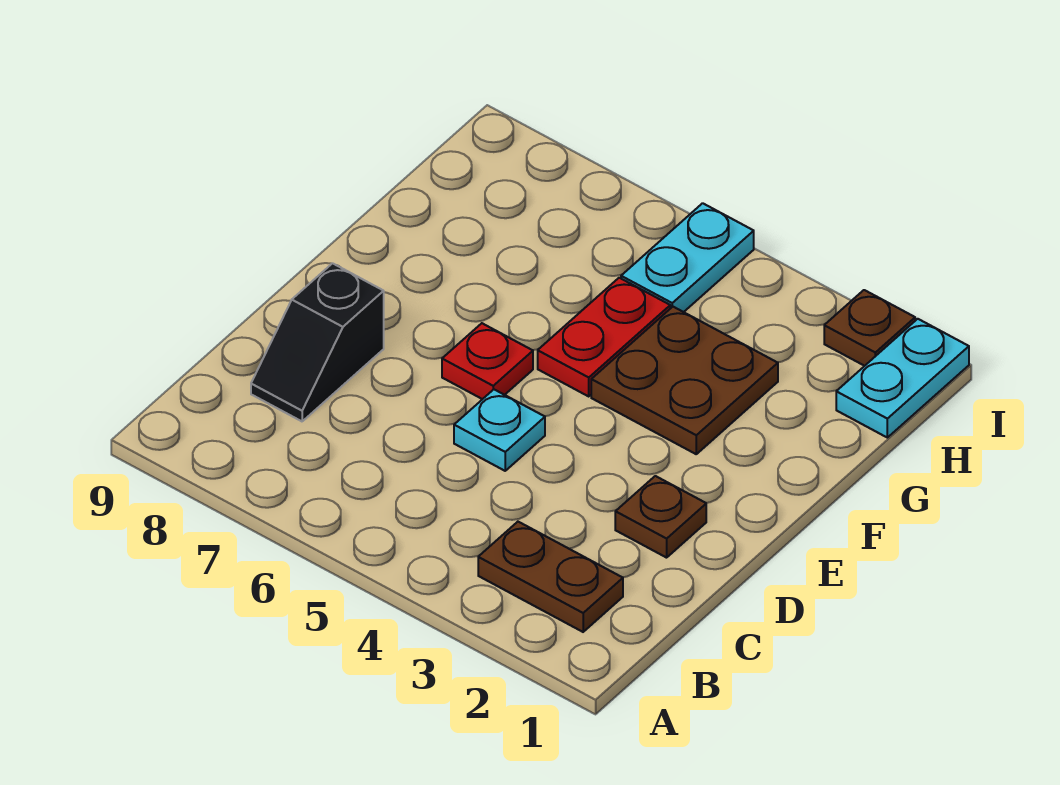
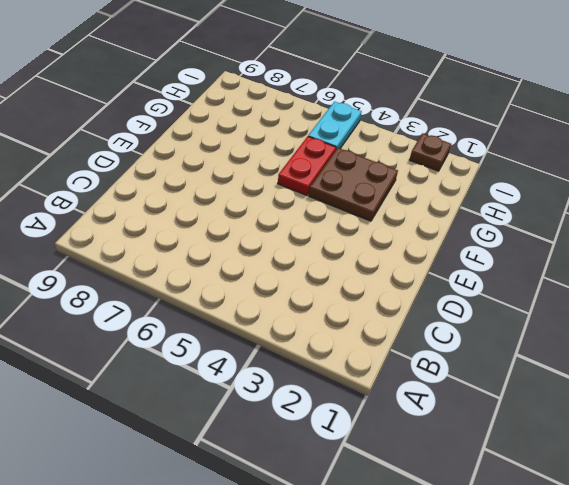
none -> brown 1x2 plate [478,522,623,632]
none -> black 1x2 slope [251,263,384,421]

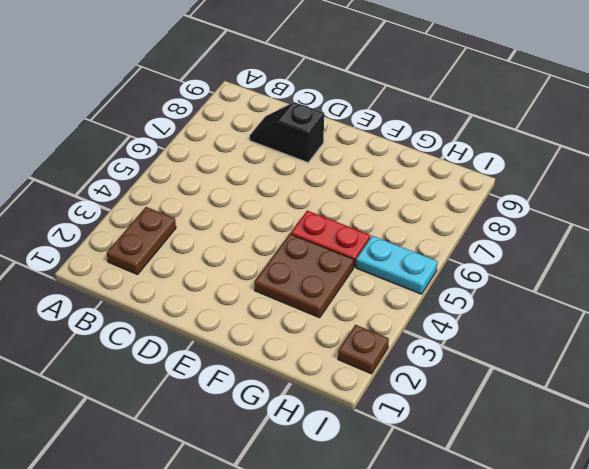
none -> brown 1x1 plate [615,476,706,558]
none -> cyan 1x1 plate [454,389,545,471]

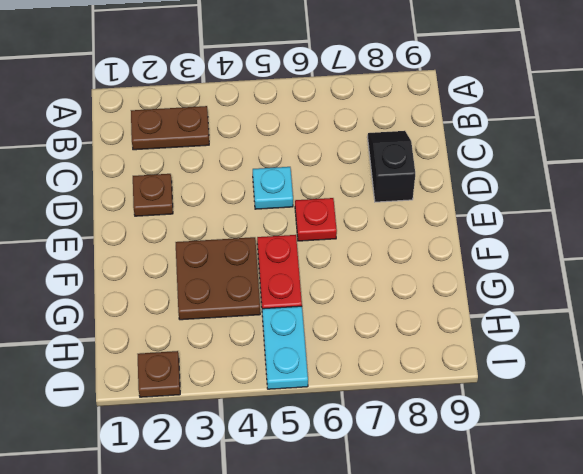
none -> cyan 1x2 plate [836,319,969,438]

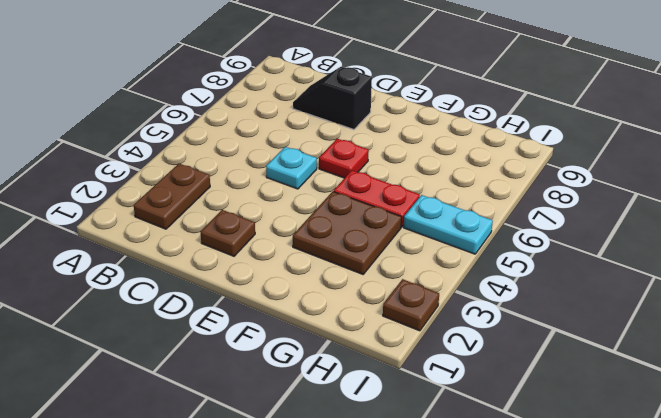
none -> cyan 1x2 plate [836,319,969,438]

